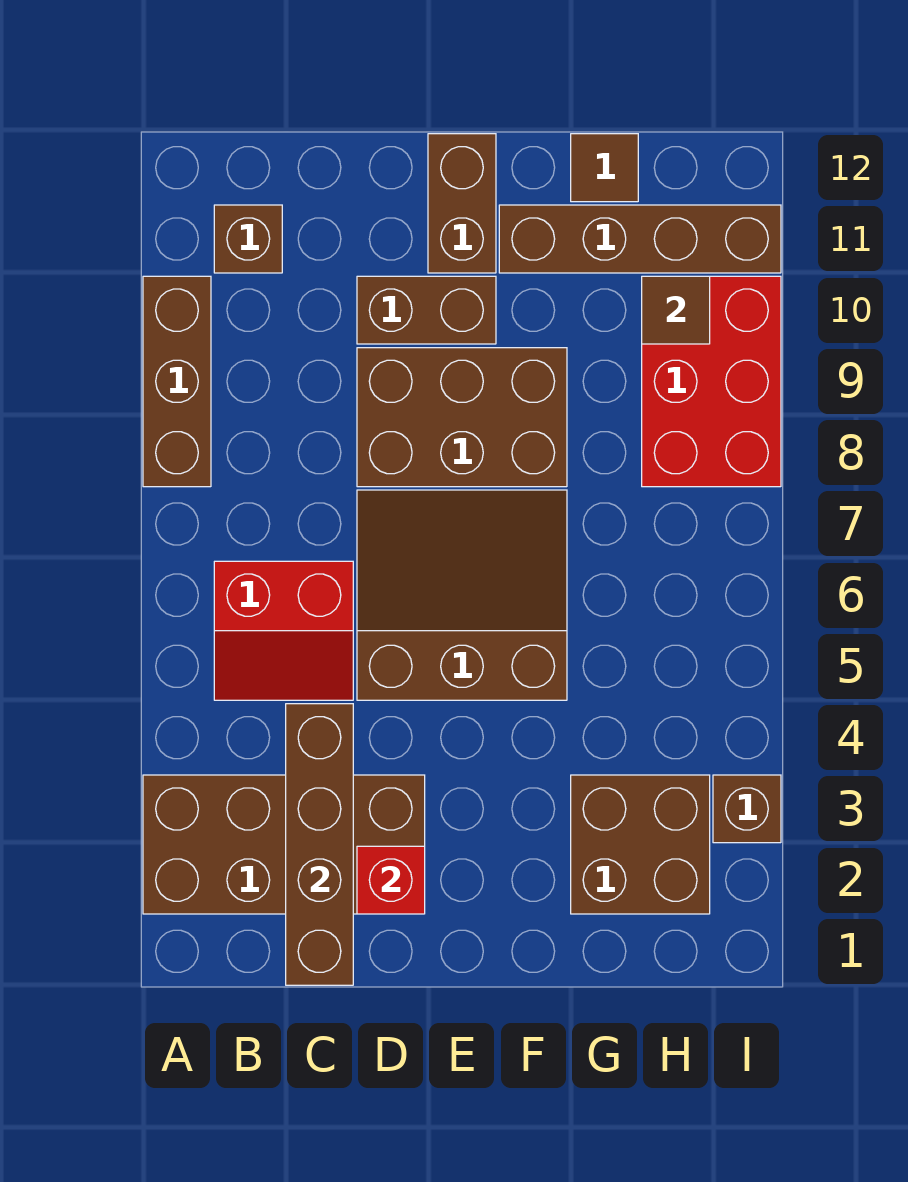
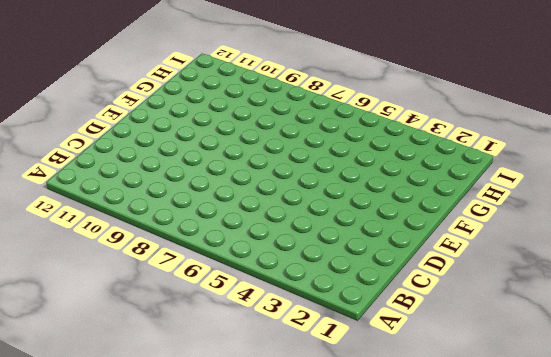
none -> brown 2x4 brick [143,775,425,914]
none -> brown 1x3 brick [143,276,211,487]
none -> red 2x2 slope [214,561,353,700]

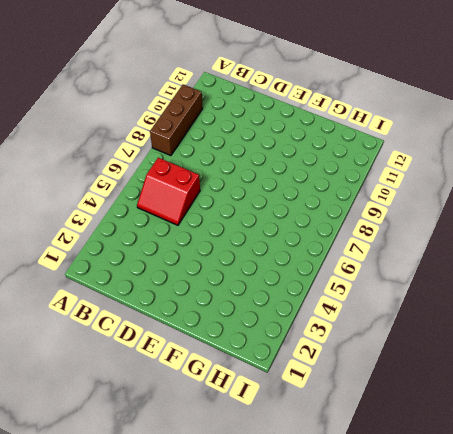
none -> brown 2x4 brick [143,775,425,914]
none -> brown 1x1 brick [214,205,282,273]
none -> brown 3x3 slope [357,490,567,700]

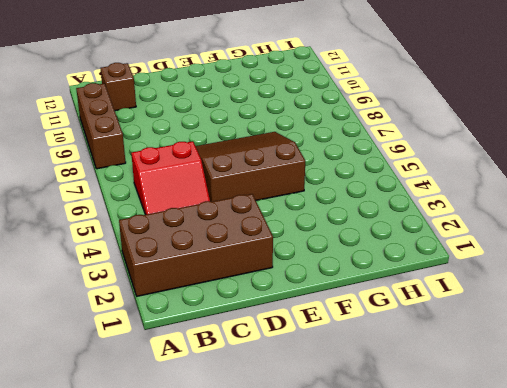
none -> brown 2x3 brick [357,348,567,487]
none -> brown 1x2 brick [357,276,496,344]
none -> brown 1x2 brick [428,134,496,273]

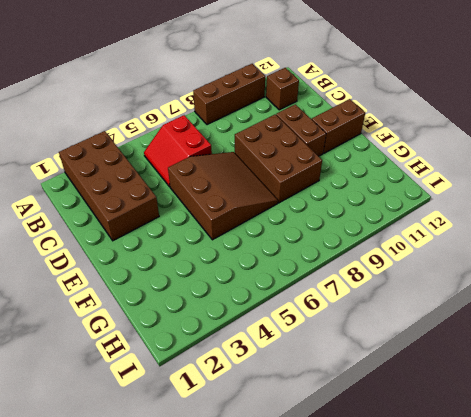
none -> brown 1x4 brick [499,205,781,273]
none -> brown 2x2 brick [571,775,710,914]
none -> brown 1x1 tile [571,134,638,202]

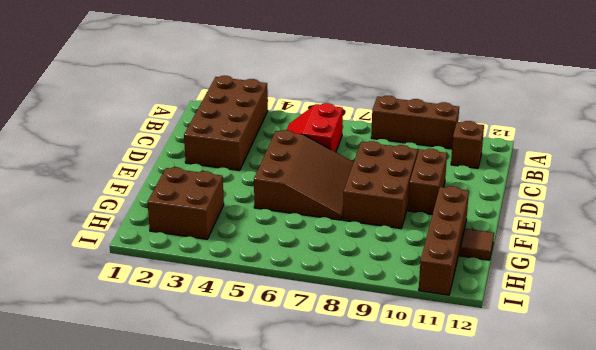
none -> brown 1x2 brick [428,134,496,273]
none -> red 2x3 brick [642,276,781,487]
none -> brown 1x1 brick [713,775,781,843]

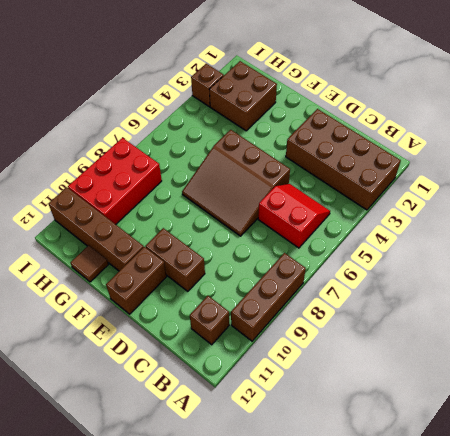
none -> brown 2x3 brick [357,348,567,487]
none -> brown 1x4 brick [286,704,353,985]
none -> red 1x1 brick [357,846,425,914]

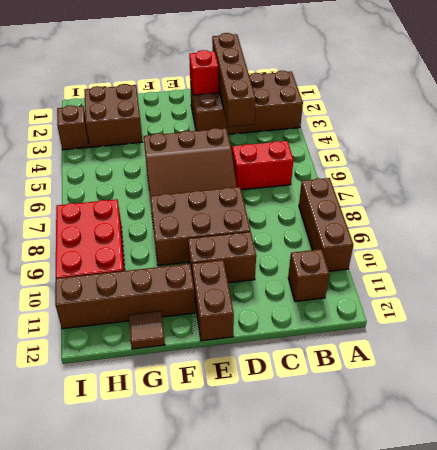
none -> brown 1x1 tile [642,276,710,344]

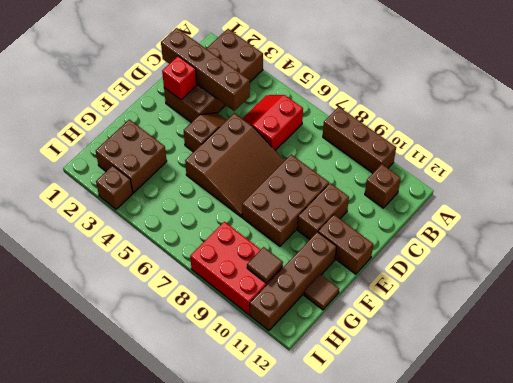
brown 1x2 slope [184,113,226,152] -> none

